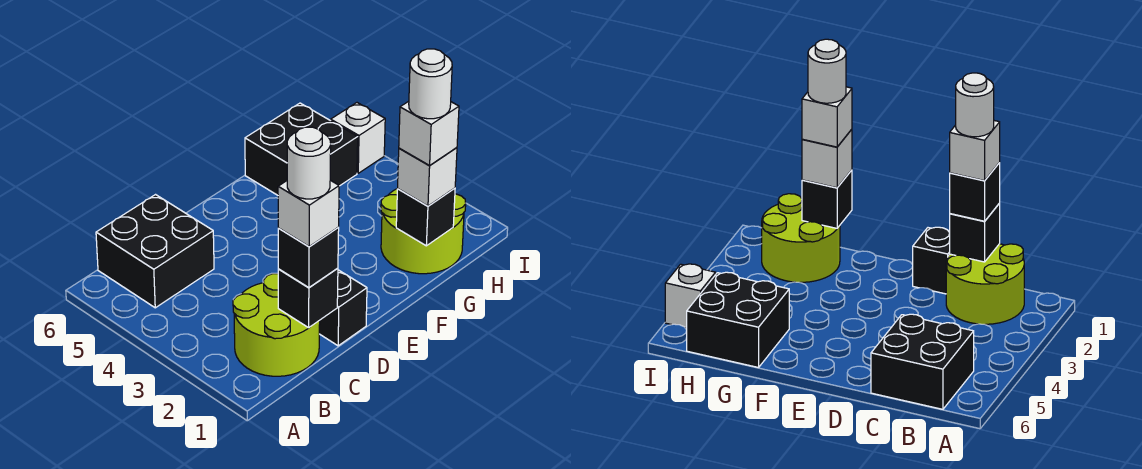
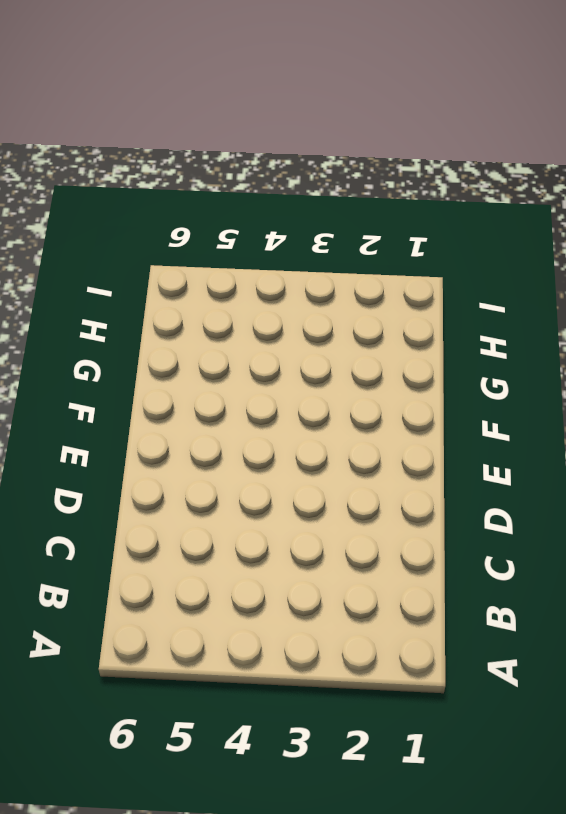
none -> lime 2x2 round brick [233,274,320,376]
none -> black 2x2 brick [96,195,214,308]
none -> black 1x1 brick [319,270,367,346]

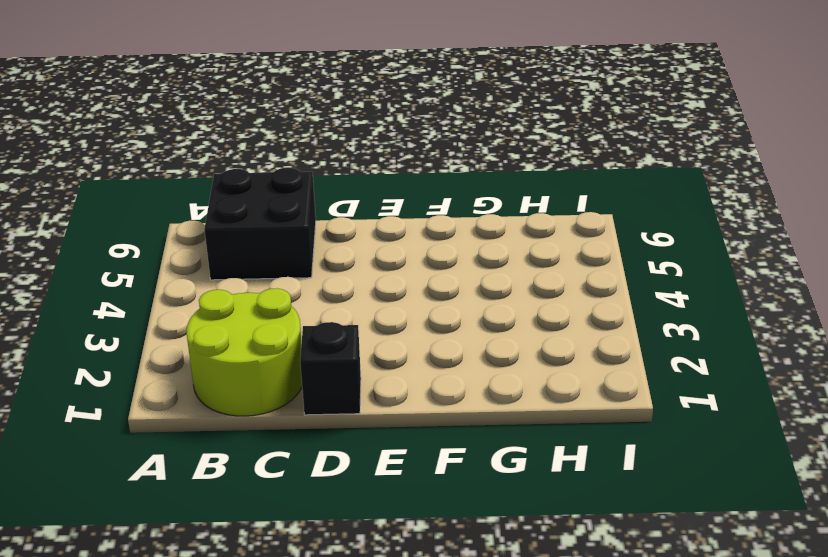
none -> lime 2x2 round brick [381,188,466,274]
none -> black 2x2 brick [245,103,358,195]
none -> white 1x1 brick [331,103,385,173]

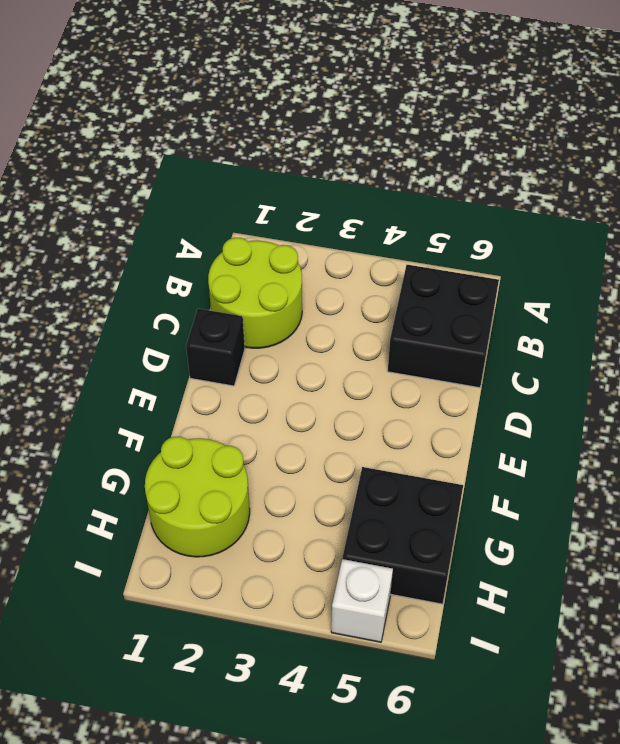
none -> black 1x1 brick [278,268,338,328]
none -> black 1x1 brick [396,188,455,246]
none -> black 1x1 brick [278,228,339,288]

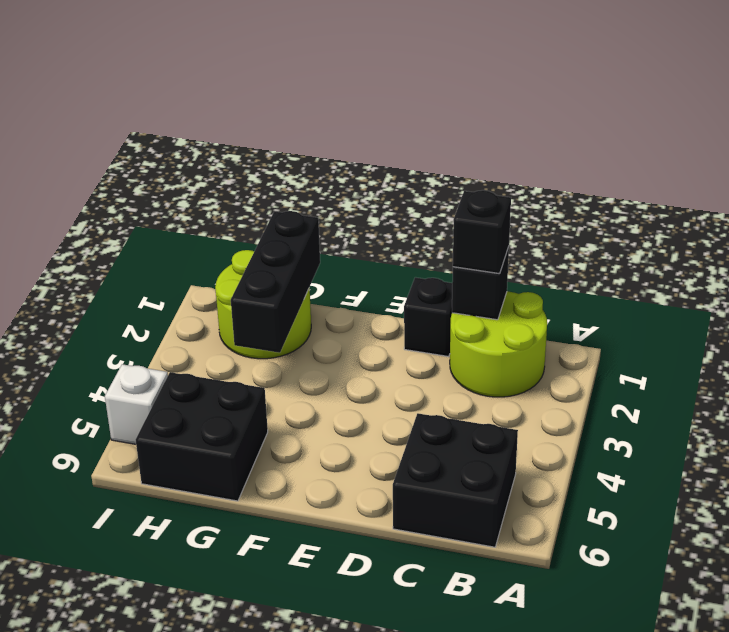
black 1x3 brick [231,211,320,353] -> black 1x1 brick [396,188,455,246]
none -> white 1x1 brick [398,148,457,206]
none -> white 1x1 brick [278,180,339,247]
none -> white 1x1 brick [399,101,459,165]

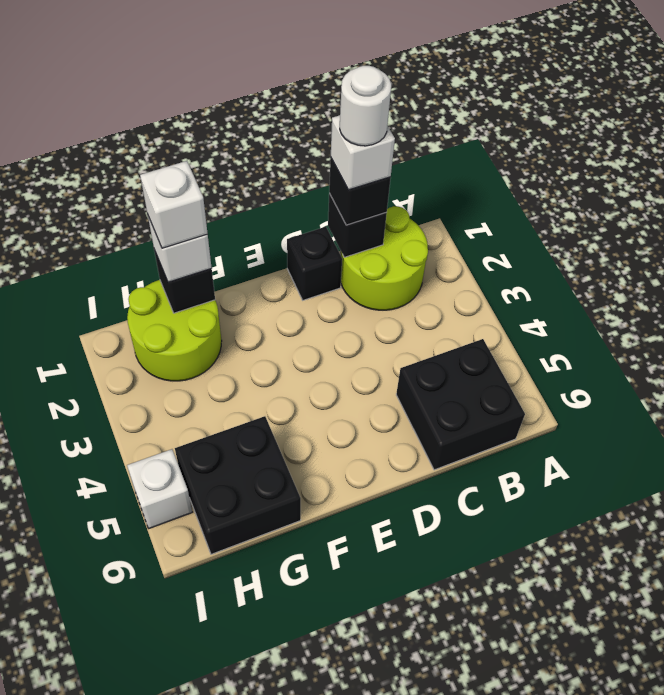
none -> white 1x1 round brick [409,49,452,119]

